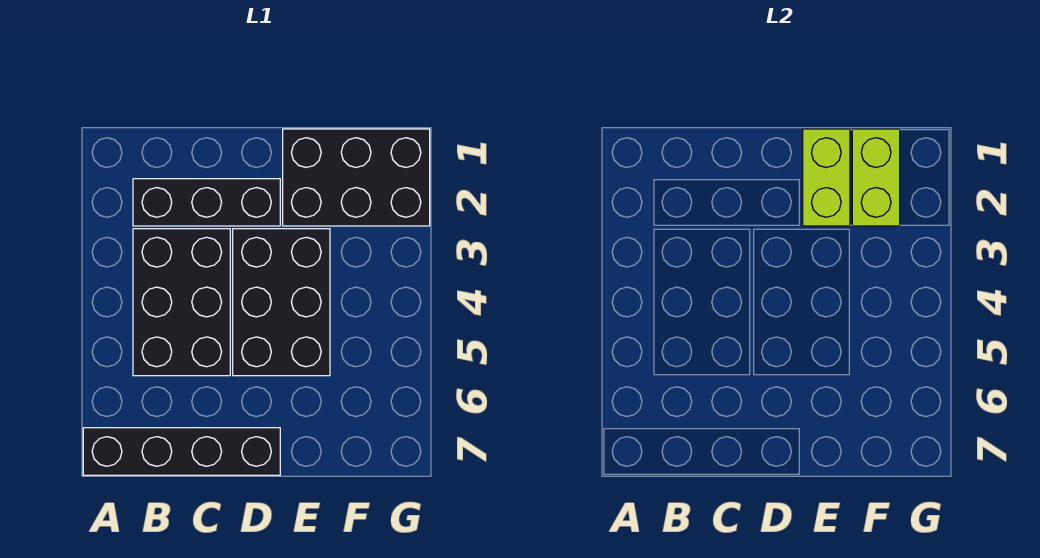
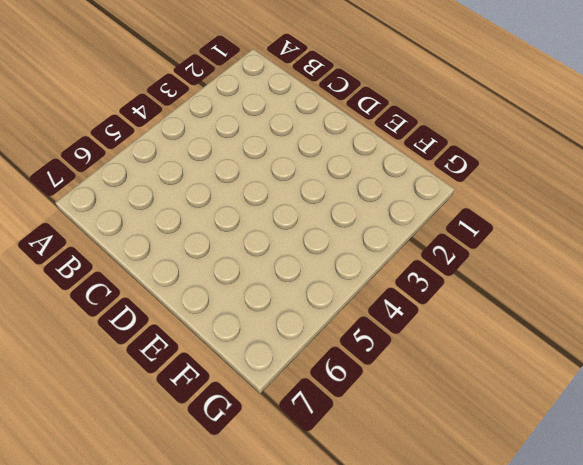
none -> black 1x4 brick [83,428,280,475]
none -> black 1x3 brick [133,179,280,226]

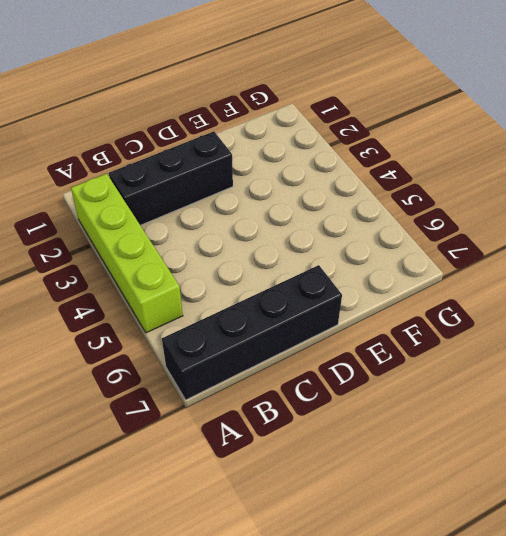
lime 1x4 brick [71,174,183,333] -> none
none -> black 2x3 brick [133,229,230,376]
none -> black 2x3 brick [233,229,330,376]

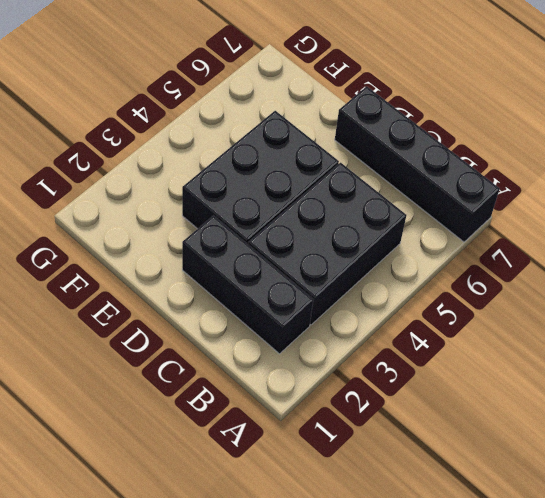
none -> black 2x3 brick [283,129,430,226]
none -> lime 1x2 brick [803,129,850,226]

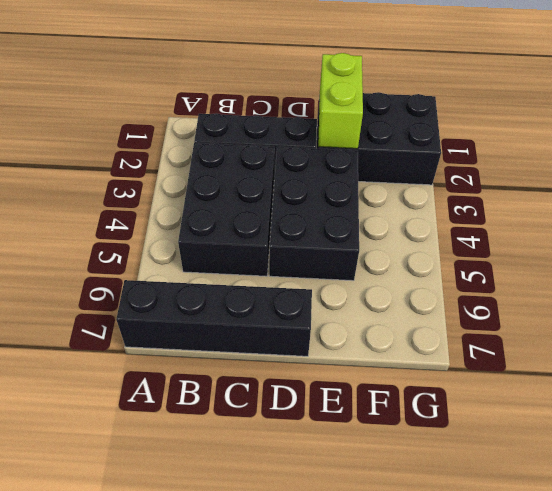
none -> lime 1x2 brick [852,129,900,226]

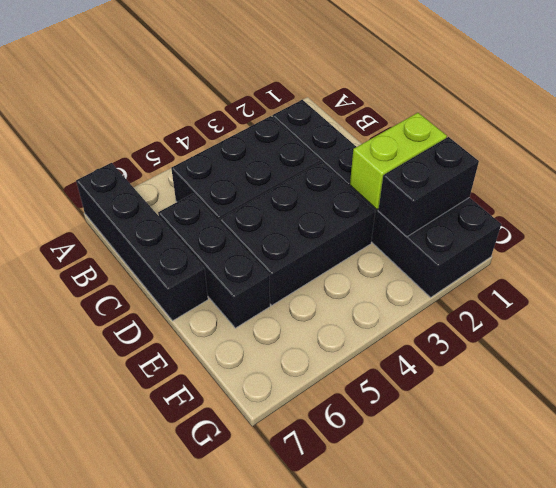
black 1x3 brick [158,194,270,328] -> none
black 1x2 brick [378,137,479,237] -> lime 1x2 brick [852,129,900,226]

